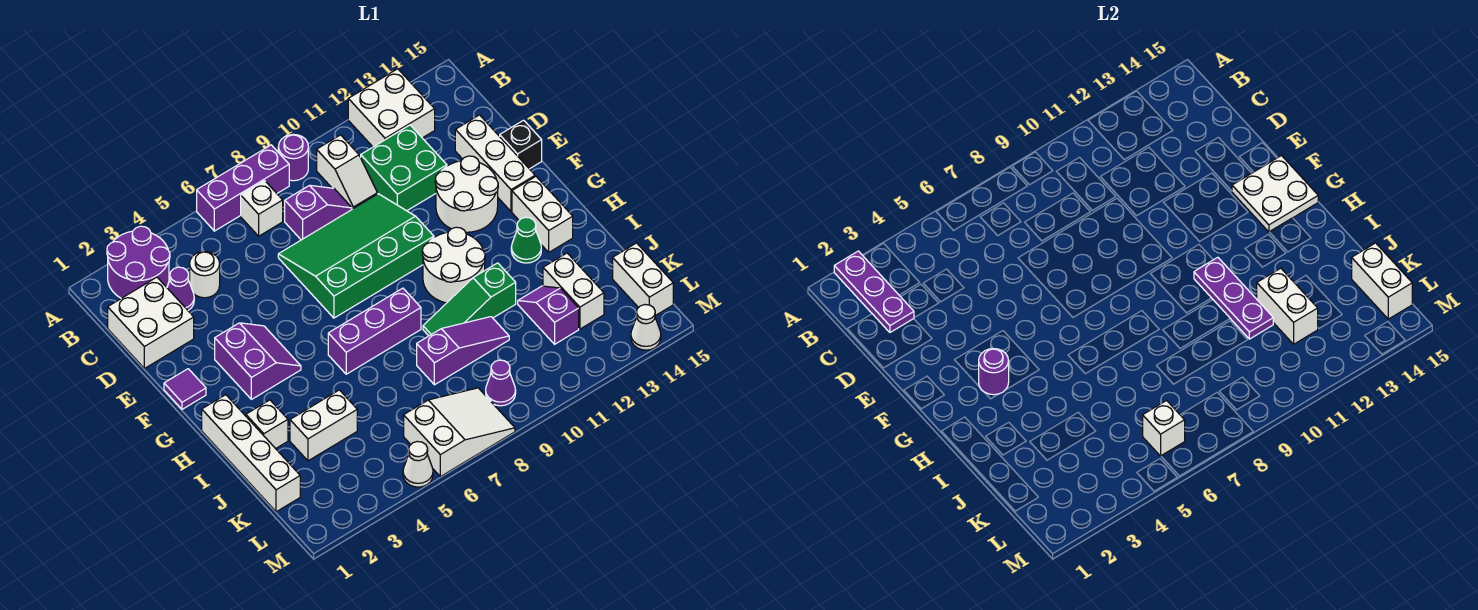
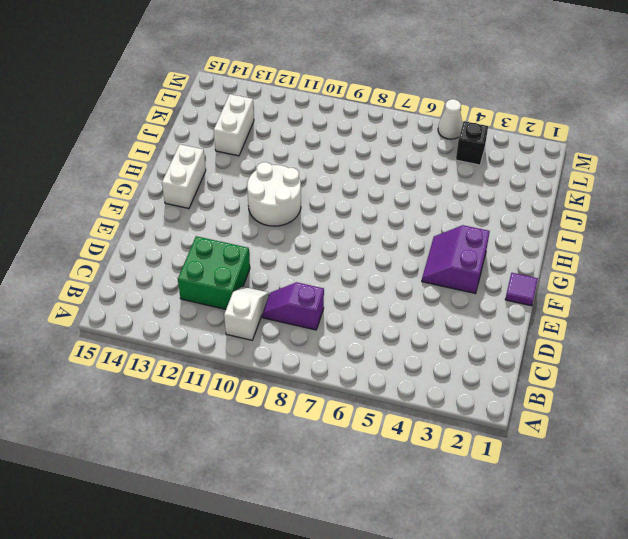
black 1x1 brick [456,121,488,165] -> black 1x1 brick moved to [500,120,542,169]
none -> purple 2x2 round brick [107,226,170,298]
none -> purple 1x3 brick [197,145,289,231]
none -> purple 1x1 round brick [278,134,308,181]
none -> white 2x2 brick [348,69,435,147]

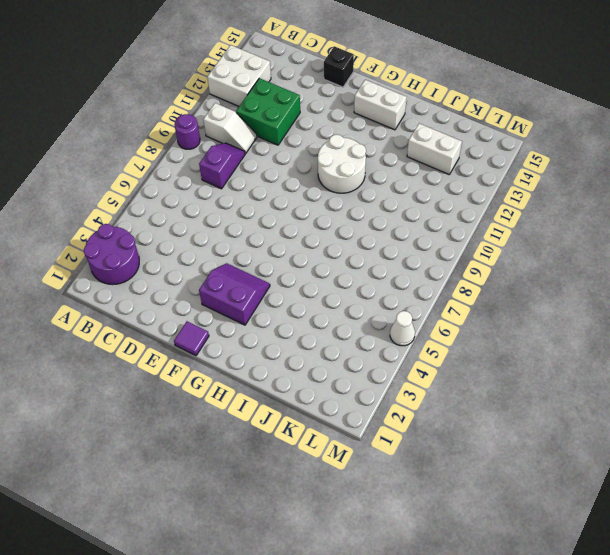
none -> purple 1x3 brick [197,145,289,231]
none -> white 1x1 brick [241,181,283,236]
none -> white 2x2 brick [108,277,194,368]
none -> purple 1x1 cone [167,267,194,310]

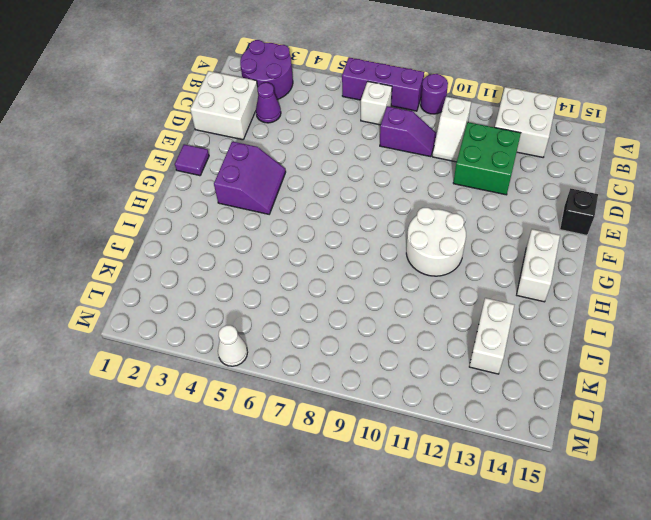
none -> white 1x1 round brick [190,251,220,298]
none -> green 3x4 slope [278,194,434,318]
none -> white 1x3 brick [455,115,535,212]
none -> white 2x2 round brick [435,156,498,232]

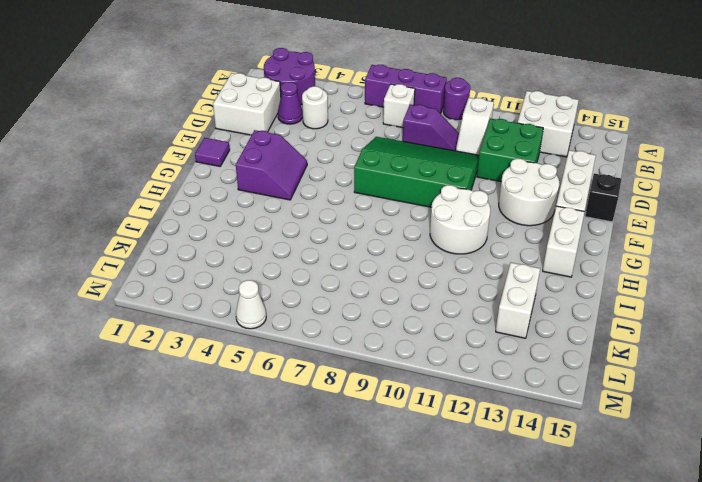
none -> white 1x4 brick [202,395,300,512]
none -> purple 1x3 brick [328,288,421,374]
none -> green 1x1 cone [511,217,541,263]
none -> white 1x1 brick [246,400,288,449]

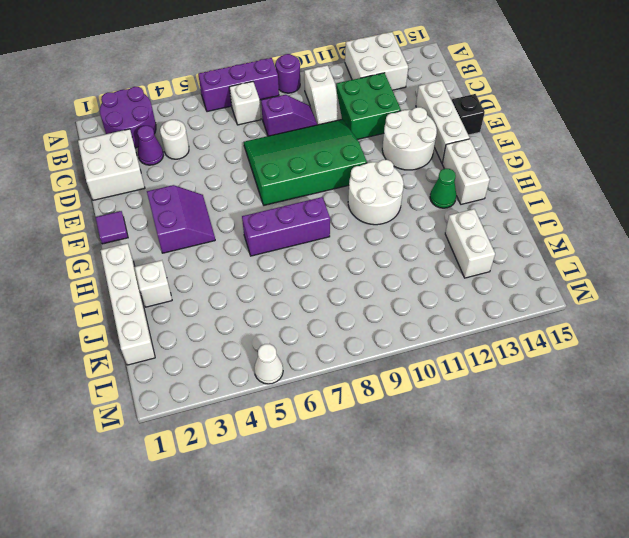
none -> green 1x3 slope [423,263,516,336]
none -> white 1x2 brick [290,390,357,461]
none -> purple 1x3 slope [417,317,509,385]
none -> purple 1x2 slope [518,286,579,344]

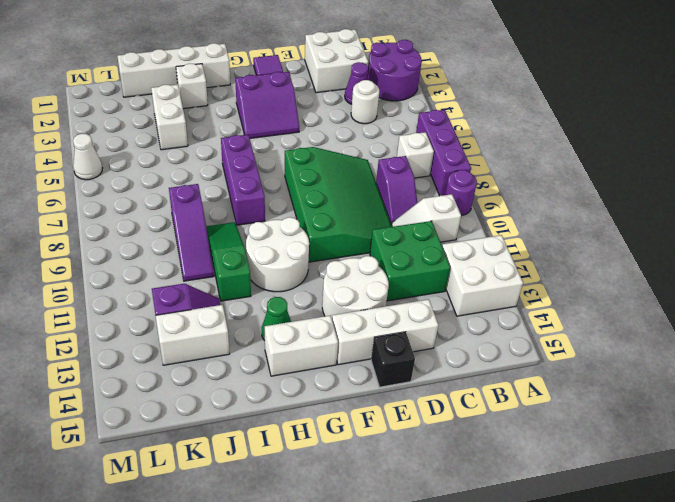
none -> white 1x2 brick [613,243,673,316]
none -> white 2x3 slope [404,388,515,477]
none -> purple 1x1 cone [486,360,516,406]
none -> white 1x1 cone [631,305,661,350]

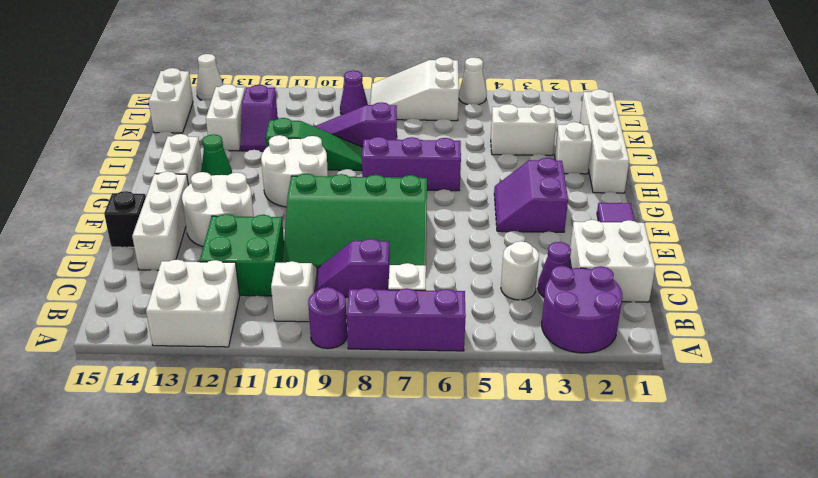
none -> purple 1x3 plate [834,251,914,332]
none -> white 2x2 plate [1232,156,1318,232]
none -> purple 1x1 round brick [979,349,1009,395]
none -> purple 1x3 plate [1194,257,1273,339]

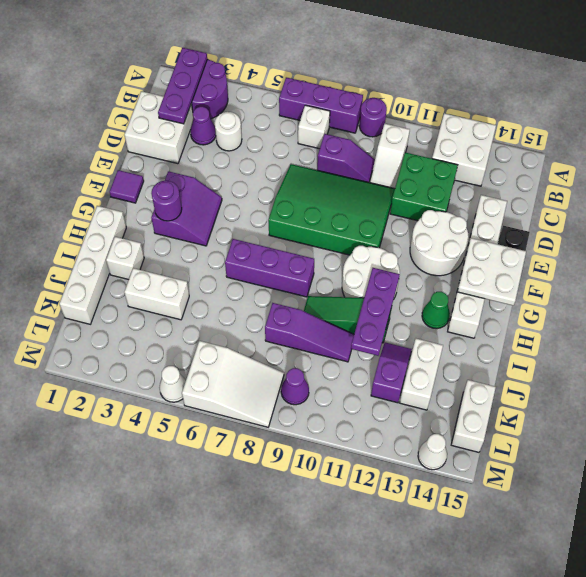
none -> white 1x2 brick [1257,268,1318,344]
none -> white 1x2 brick [1352,243,1412,319]
none -> white 1x1 brick [1143,400,1185,456]

